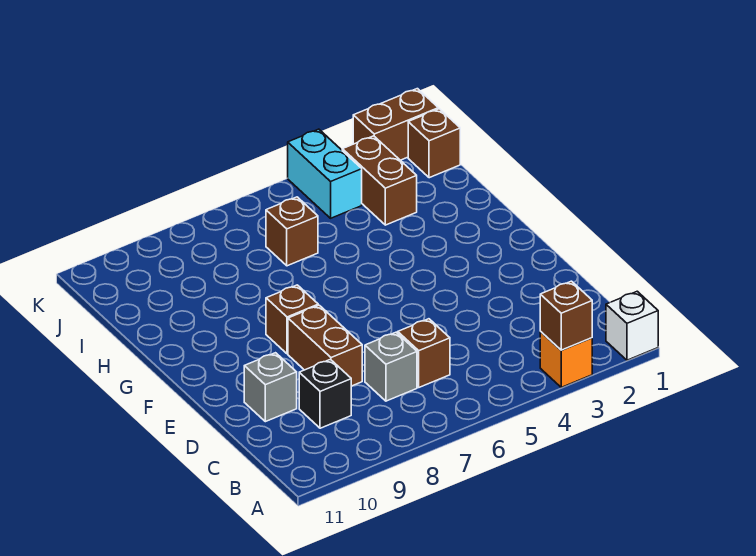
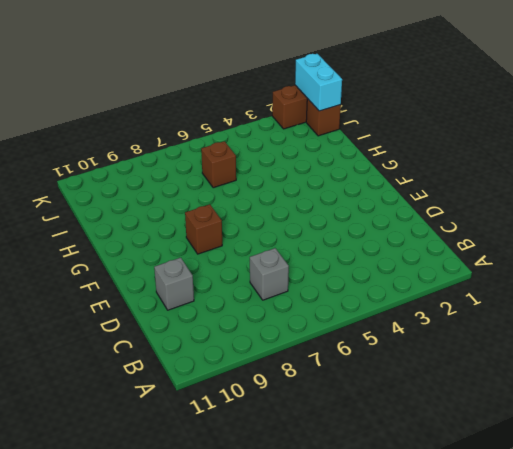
cyan 1x2 brick [295,54,342,111] -> cyan 1x2 brick moved to [288,129,362,218]
none -> white 1x1 brick [606,291,658,360]
none -> orange 1x1 brick [540,331,592,387]
none -> brown 1x1 brick [398,319,450,387]

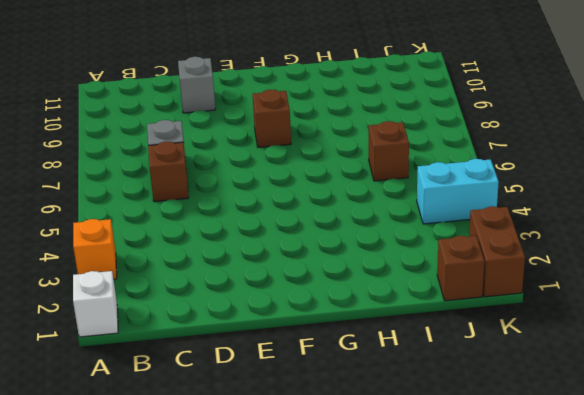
none -> black 1x1 brick [299,359,351,428]
none -> brown 1x2 brick [288,305,362,386]
none -> brown 1x2 brick [342,136,417,225]

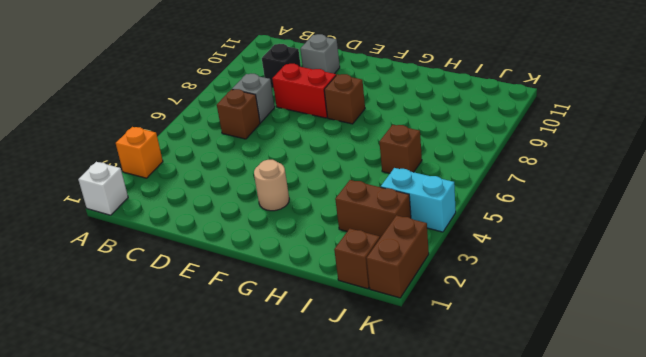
red 1x2 brick [272,64,336,118] -> brown 1x2 brick [288,305,362,386]
tan 1x1 round brick [254,160,289,211] -> none
none -> brown 1x1 brick [540,281,592,350]

